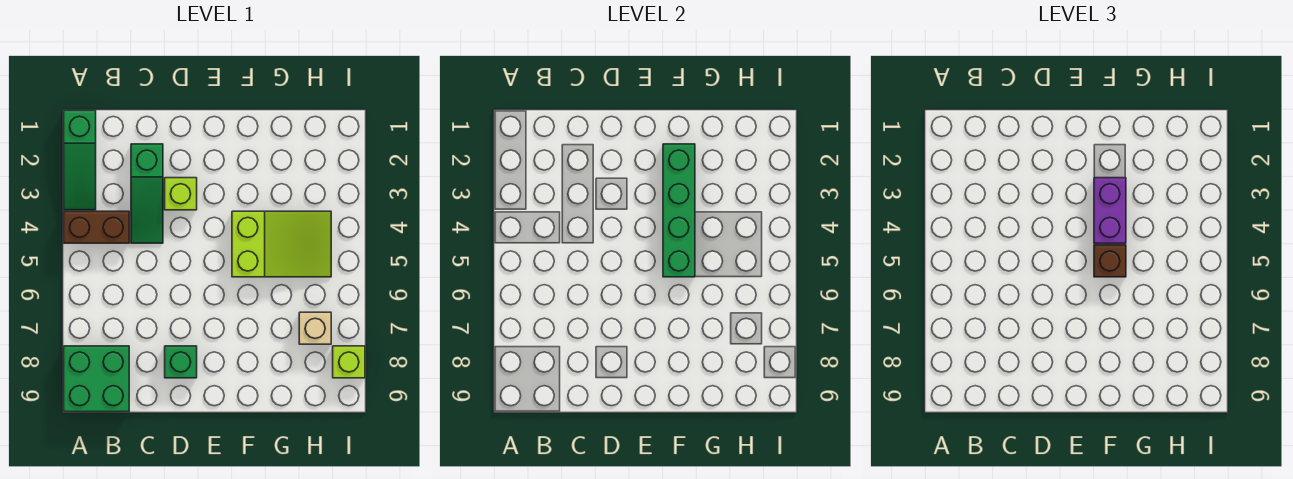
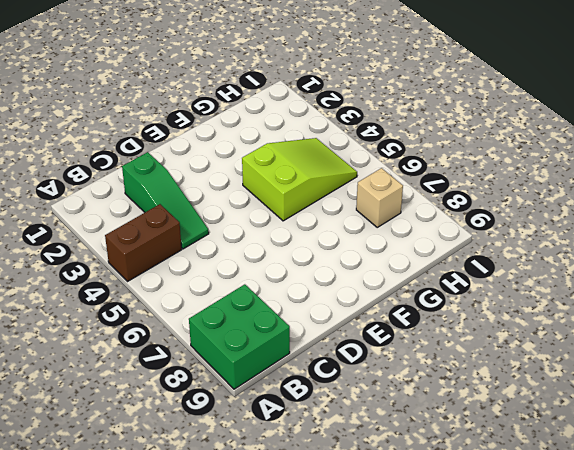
none -> green 1x3 slope [64,110,96,210]
none -> lime 1x1 brick [165,178,197,210]
none -> green 1x1 brick [165,346,197,378]

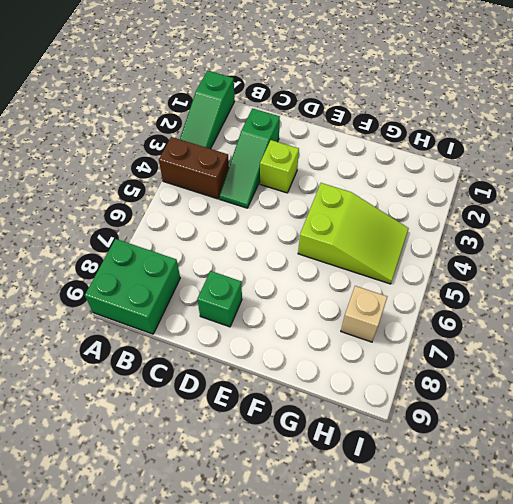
none -> lime 1x1 brick [333,346,365,378]
none -> green 1x4 brick [663,144,695,277]
none -> purple 1x2 brick [1094,178,1126,243]

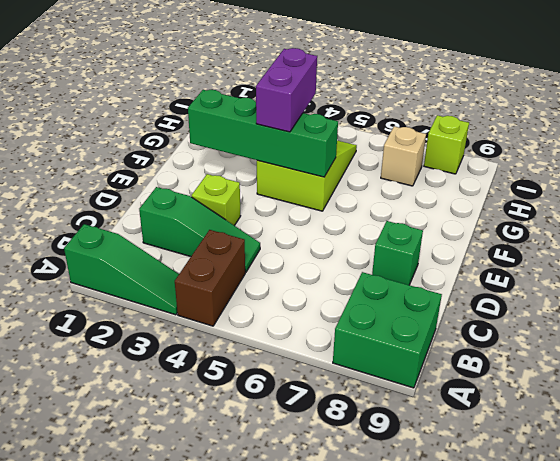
purple 1x2 brick [256,48,317,132] -> purple 1x2 brick turned to [1094,178,1126,243]
none -> brown 1x1 brick [1094,245,1126,277]

